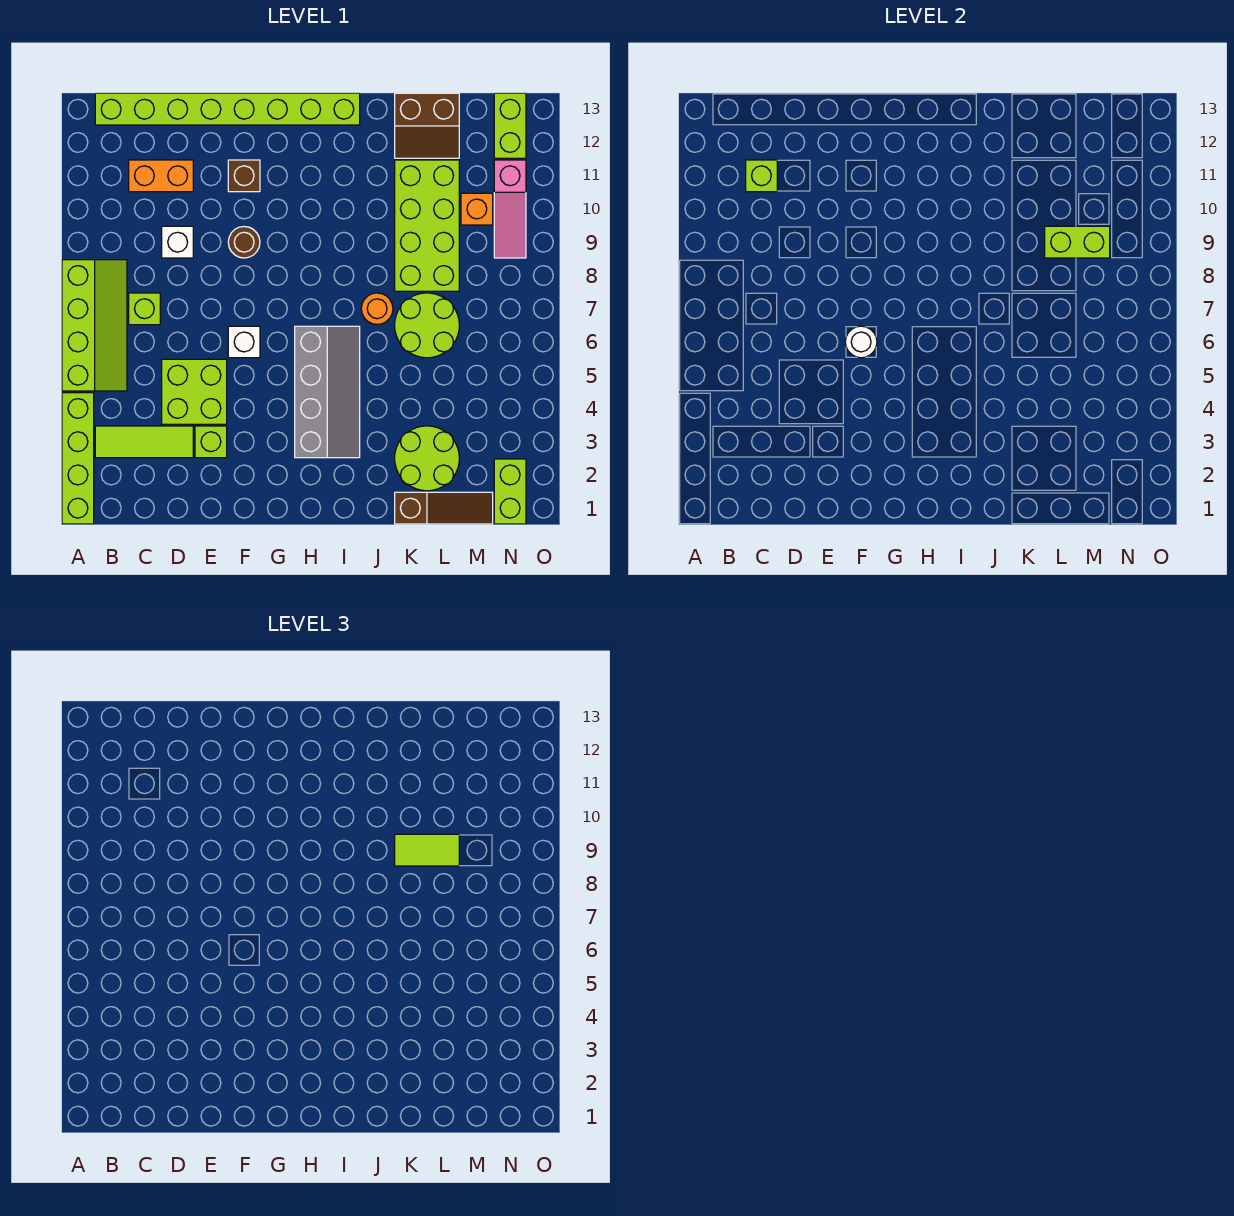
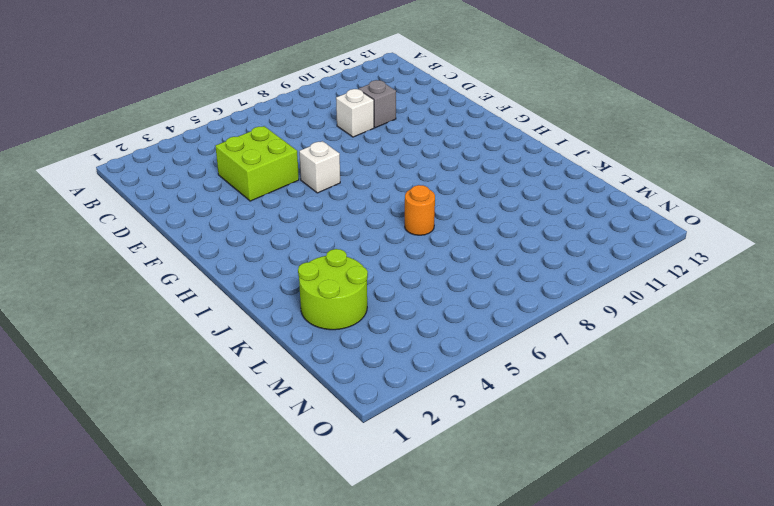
grey 1x1 brick [359,80,396,128] -> none
none -> lime 1x4 brick [62,393,94,524]
none -> lime 2x4 slope [62,260,127,391]
none -> lime 1x3 tile [95,426,193,458]

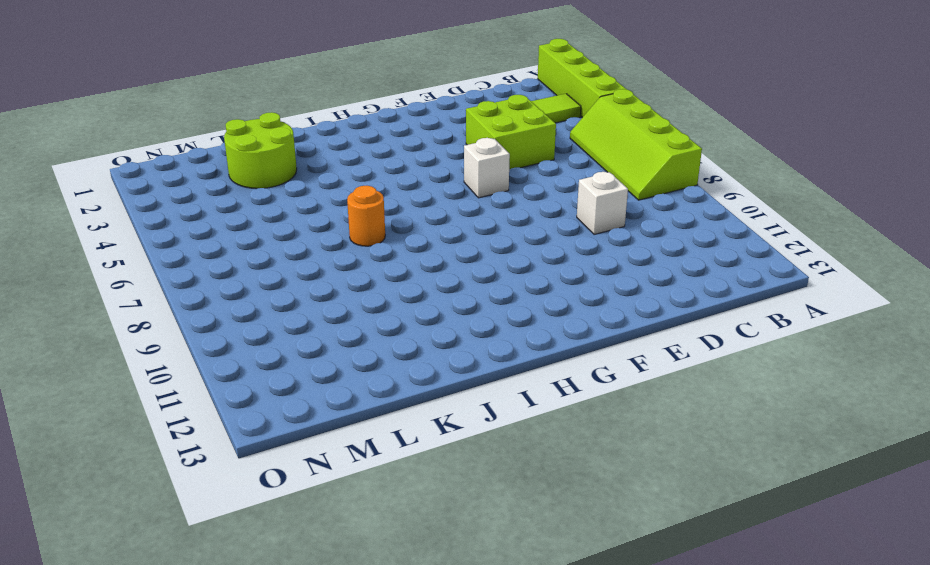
none -> lime 1x8 brick [95,93,360,125]
none -> lime 1x1 brick [129,293,160,325]
none -> orange 1x2 brick [129,160,193,192]

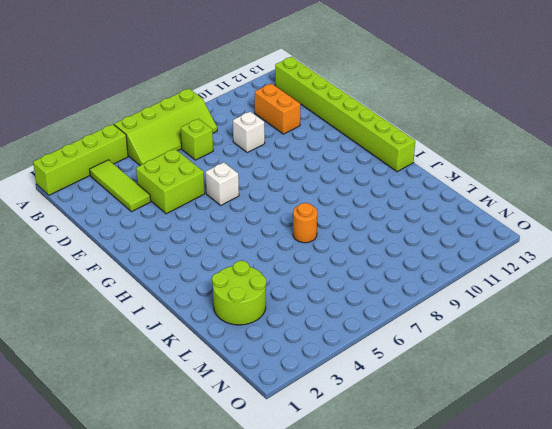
none -> lime 1x1 brick [195,426,227,458]
none -> brown 1x1 round brick [228,226,260,258]
none -> brown 1x1 brick [228,160,260,192]

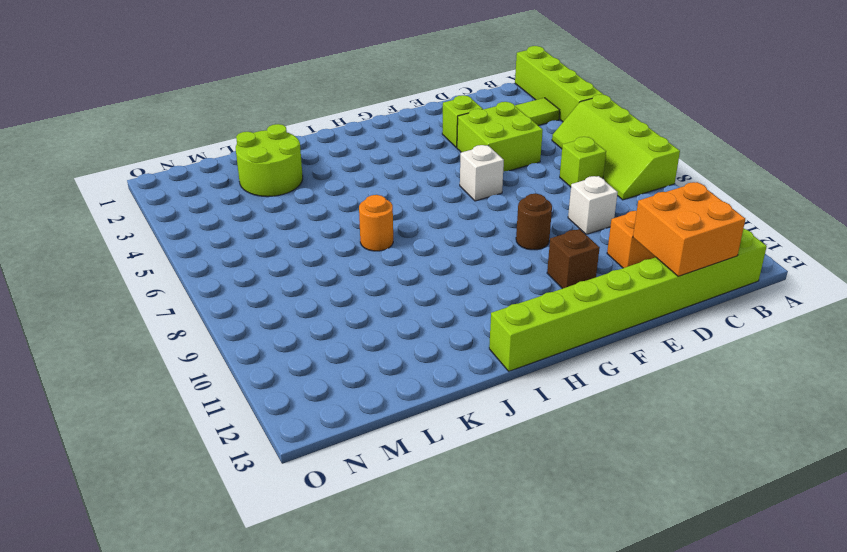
orange 2x2 brick [633,182,745,276] -> none
none -> grey 2x4 slope [295,326,360,458]
none -> brown 1x3 slope [395,492,493,524]
none -> lime 2x2 round brick [395,293,459,358]

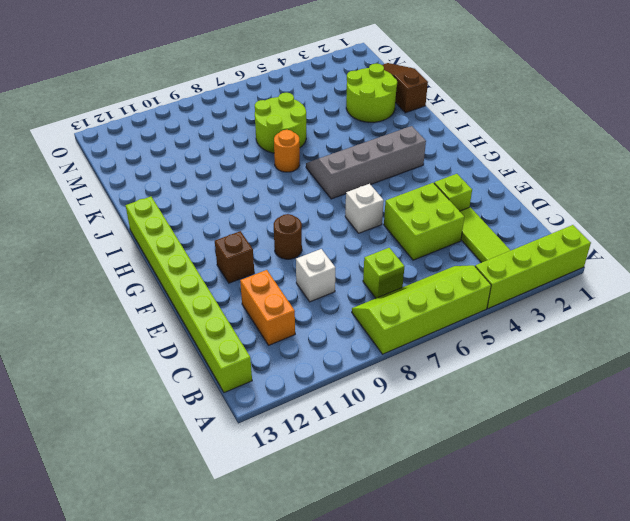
none -> lime 2x4 brick [395,160,459,291]
none -> brown 2x2 slope [395,93,459,158]
none -> orange 1x1 brick [461,193,493,225]

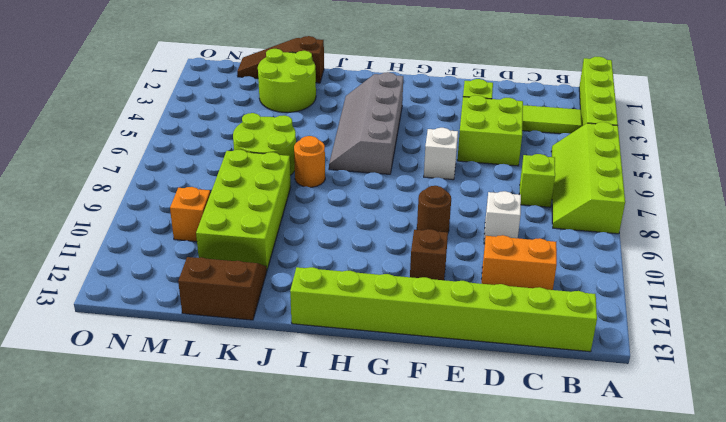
none -> lime 1x2 brick [494,459,526,524]
none -> pink 1x3 slope [494,160,526,258]
none -> lime 1x2 brick [494,93,526,158]

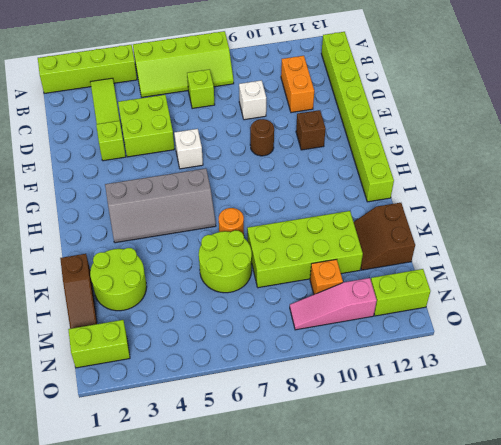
none -> lime 1x1 brick [746,160,777,192]
none -> white 1x1 round brick [845,326,877,358]
none -> lime 1x2 brick [1045,226,1110,258]

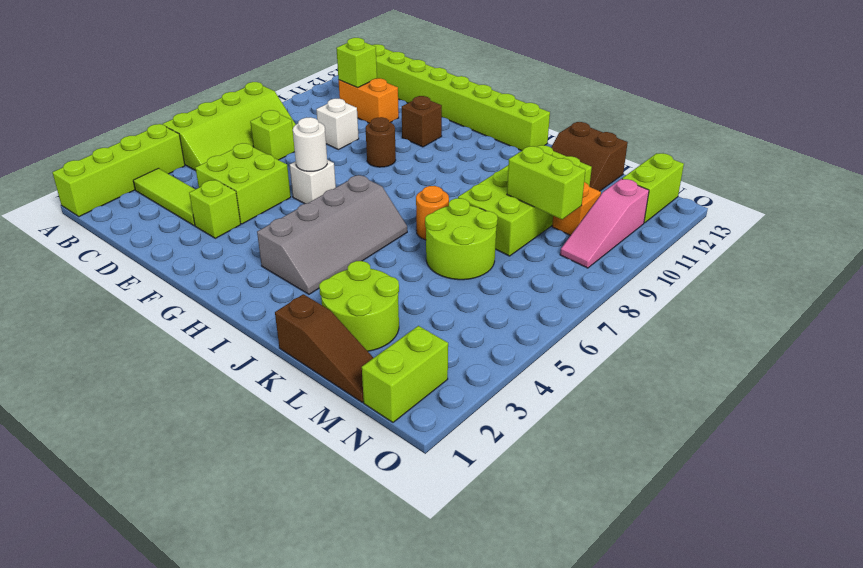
none -> lime 1x2 tile [395,834,459,866]

